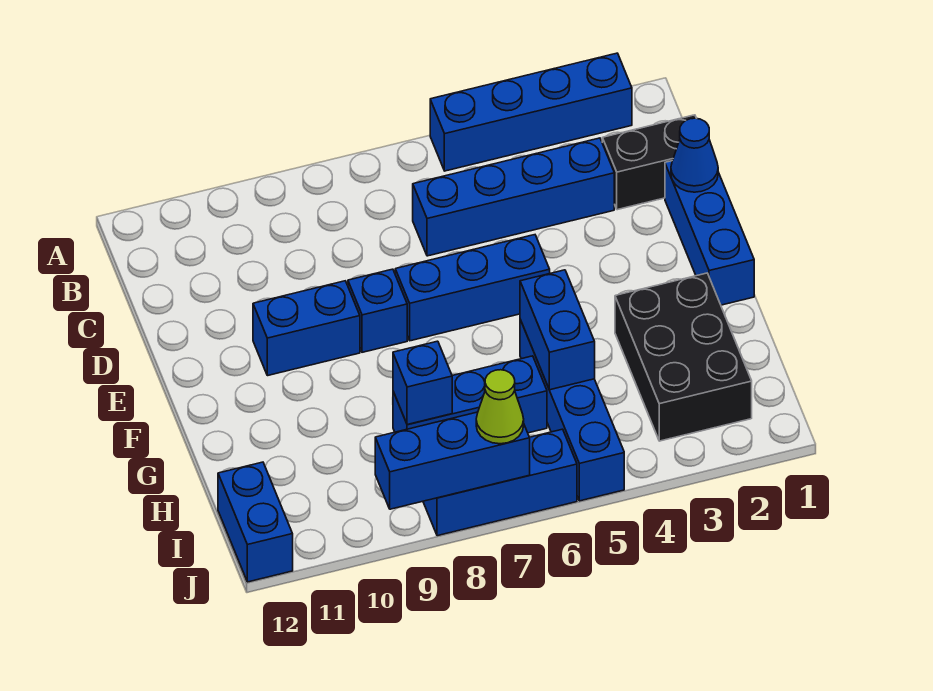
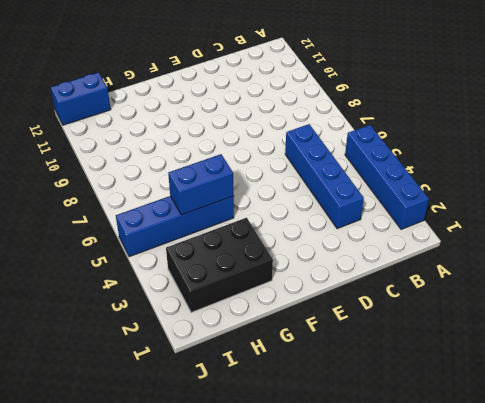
none -> black 1x2 brick [602,115,696,210]
none -> blue 1x3 brick [665,161,754,305]
none -> blue 1x3 brick [395,235,550,341]

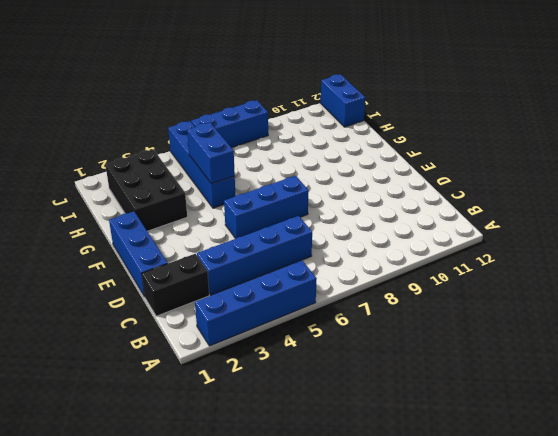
none -> blue 1x1 brick [348,269,407,352]
none -> blue 1x2 brick [253,281,360,376]
none -> blue 1x3 brick [393,356,547,433]

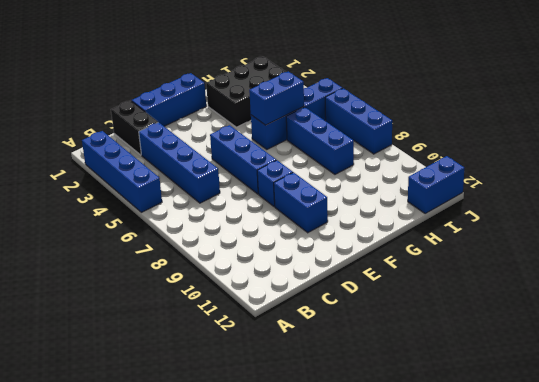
none -> blue 1x1 cone [671,118,718,192]
none -> blue 1x1 brick [393,341,452,425]
none -> blue 1x3 brick [375,412,530,509]

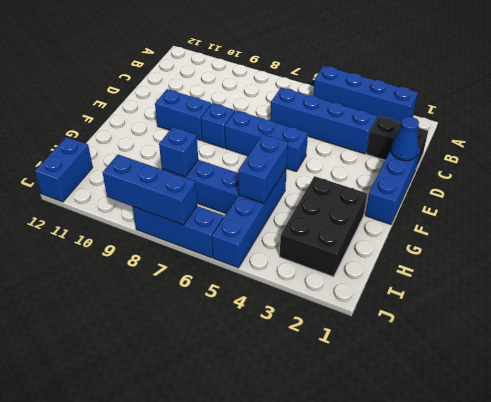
none -> lime 1x1 cone [476,370,524,444]

